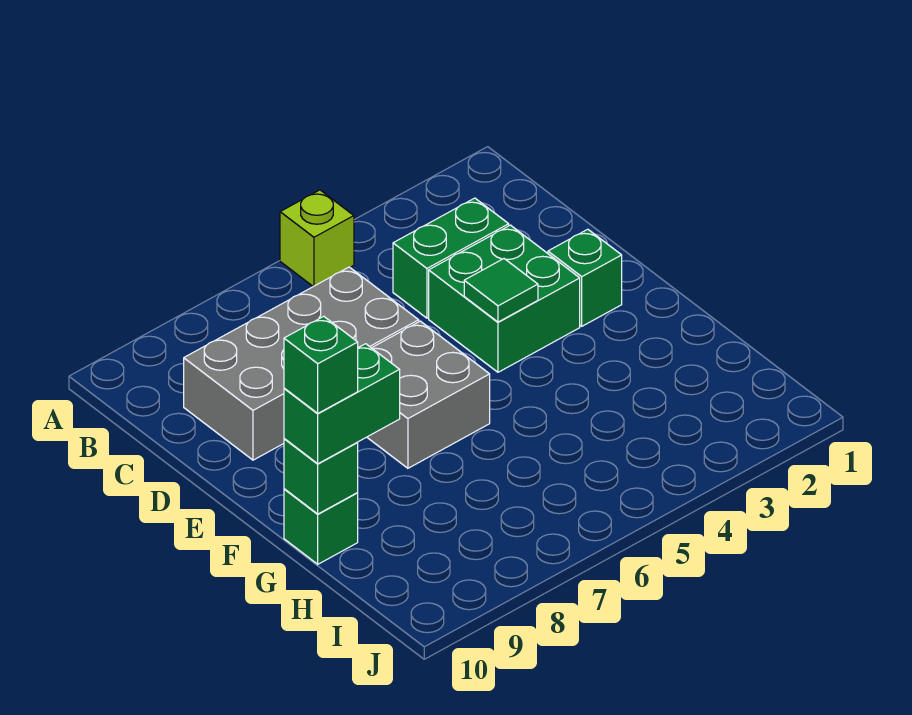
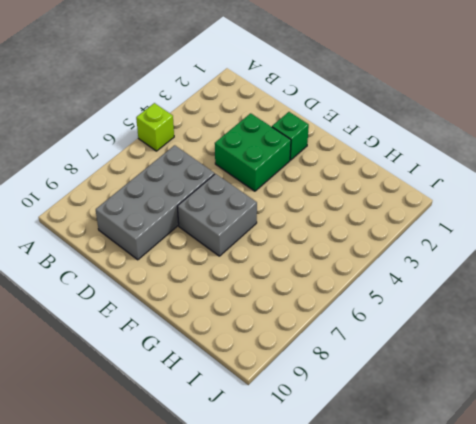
none -> green 1x2 brick [393,198,509,318]
none -> green 1x1 brick [284,489,358,564]

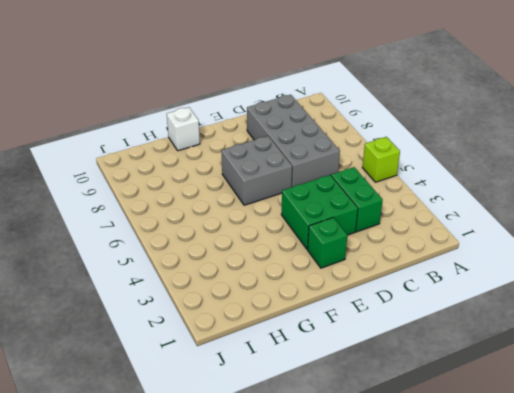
white 1x1 brick [167,107,200,151] -> green 1x1 brick [284,489,358,564]
none -> green 1x1 tile [464,259,538,322]
none -> green 1x1 brick [284,439,358,514]

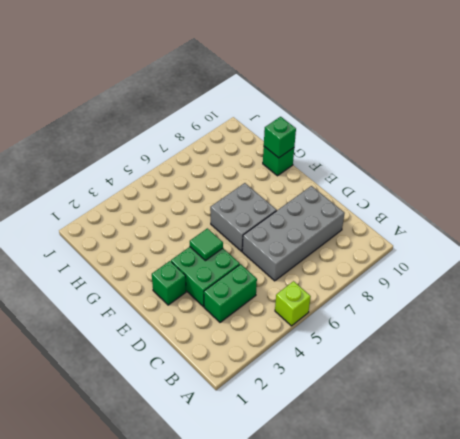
none -> green 1x2 brick [284,344,400,464]
none -> green 1x1 brick [284,316,358,413]

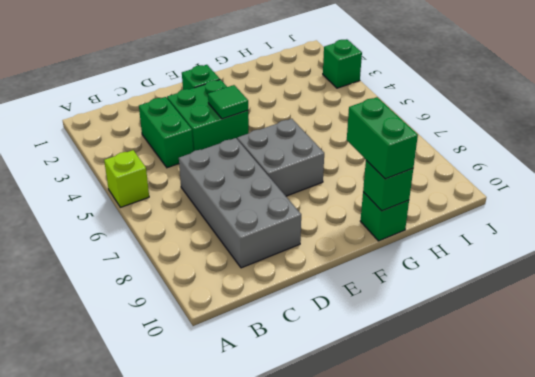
green 1x1 brick [323,39,362,88] -> green 1x1 brick moved to [284,316,358,413]

